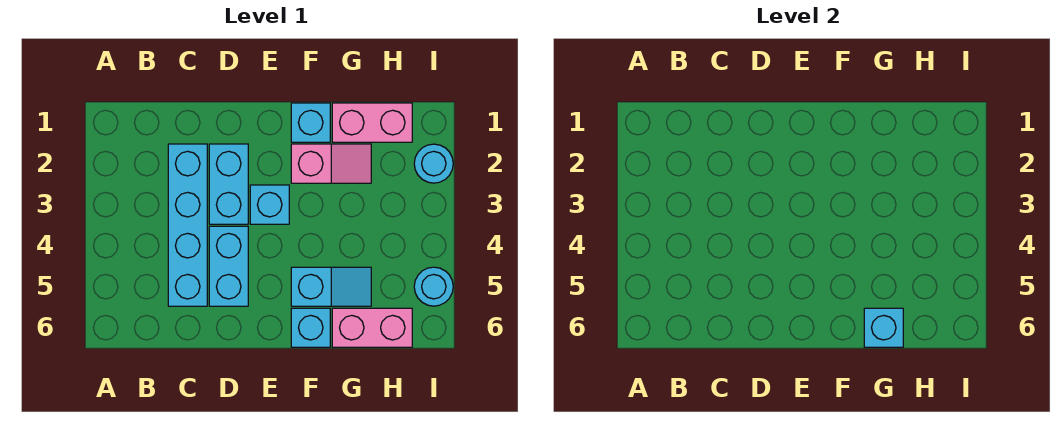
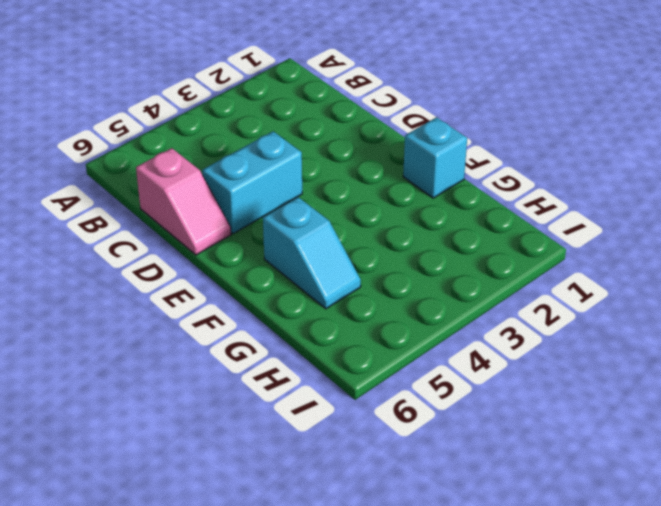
pink 1x2 slope [136,148,231,255] -> pink 1x2 slope moved to [291,144,371,183]
none -> cyan 1x4 brick [168,144,207,306]
none -> cyan 1x2 brick [209,144,248,224]
none -> cyan 1x1 brick [250,185,289,224]

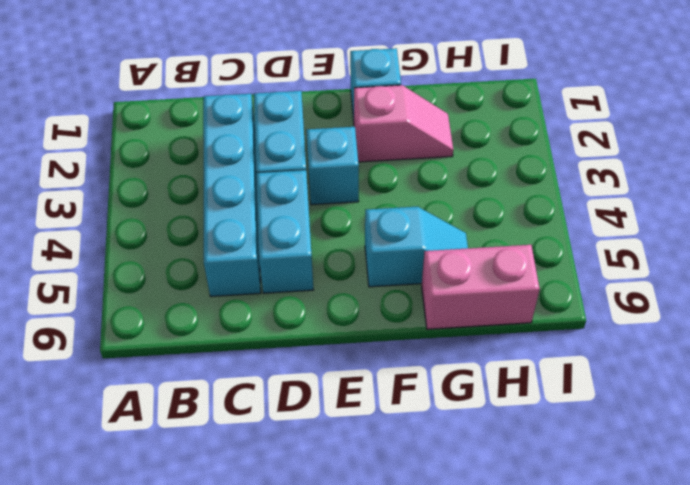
none -> cyan 1x1 brick [291,308,330,347]
none -> pink 1x2 brick [332,103,412,142]
none -> cyan 1x1 round brick [414,144,453,183]

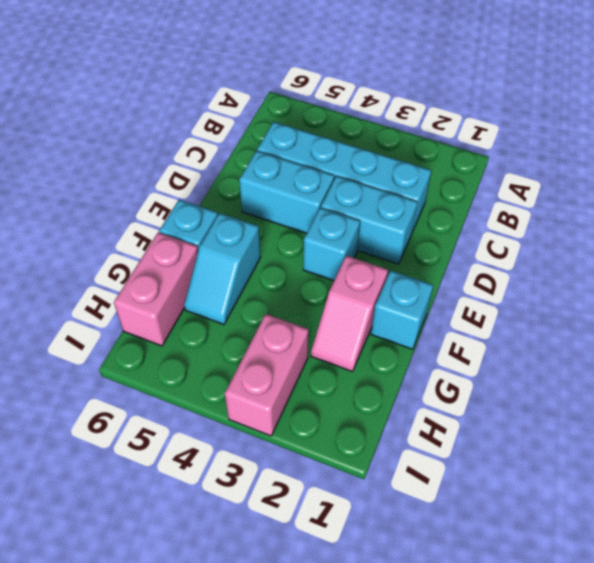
pink 1x2 brick [225,314,309,436] -> pink 1x2 brick moved to [332,103,412,142]
none -> cyan 1x1 round brick [414,144,453,183]
none -> cyan 1x1 round brick [414,267,453,306]
none -> cyan 1x1 brick [864,308,903,347]

